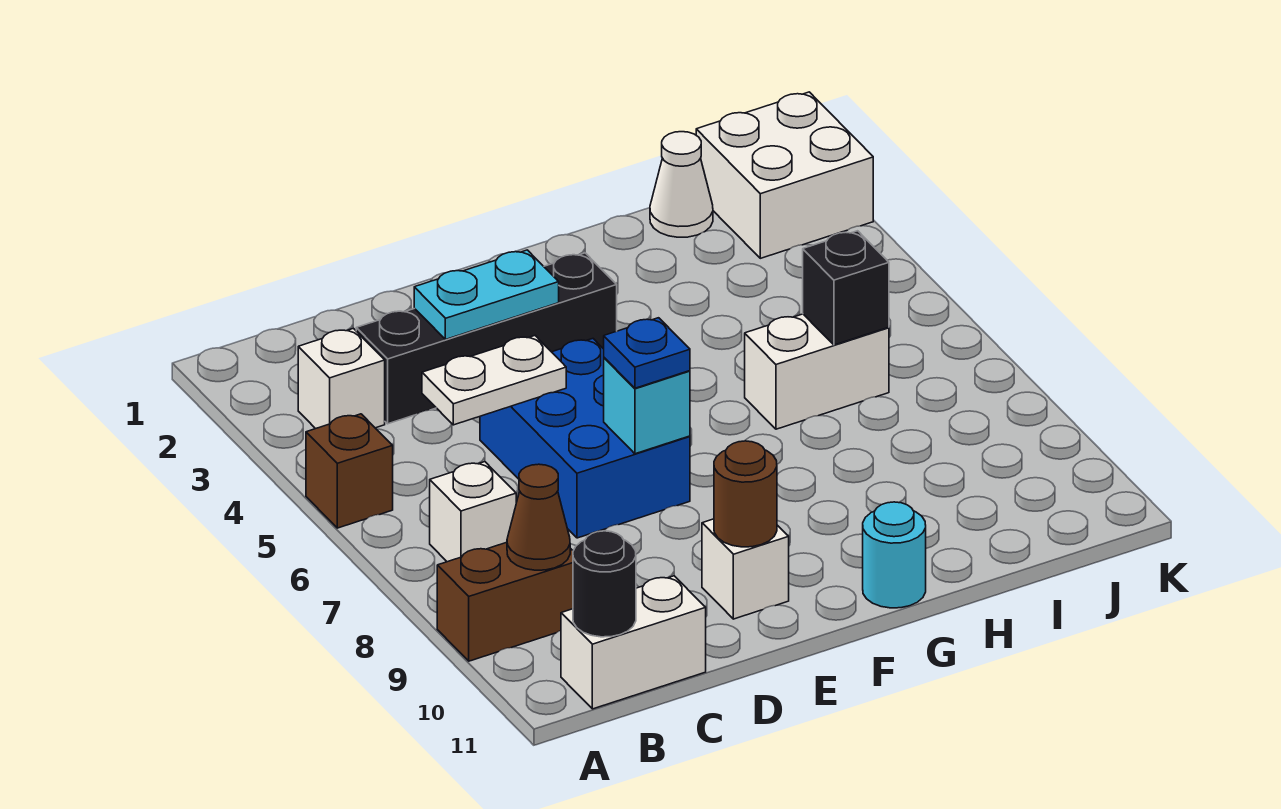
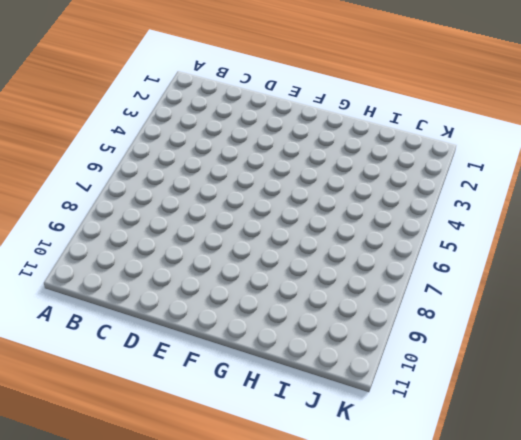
none -> brown 1x1 brick [306,414,393,528]
none -> brown 1x2 brick [437,542,573,661]
none -> white 1x1 brick [298,328,385,429]

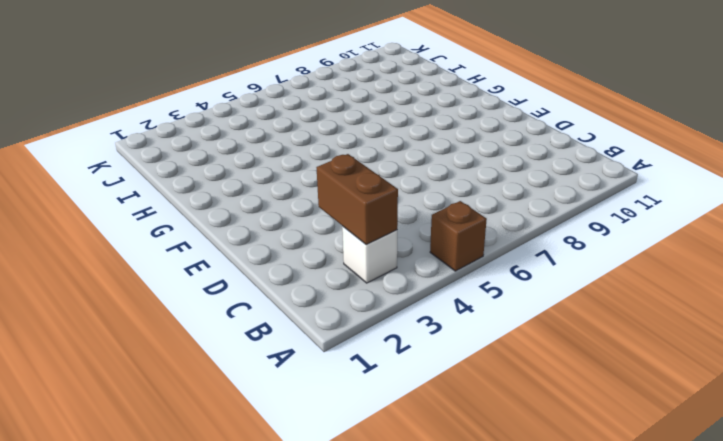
brown 1x2 brick [316,154,398,245] -> brown 1x2 brick moved to [437,542,573,661]
none -> white 1x1 brick [430,462,516,562]
none -> white 1x2 brick [561,576,706,709]
none -> black 1x4 brick [356,253,617,424]

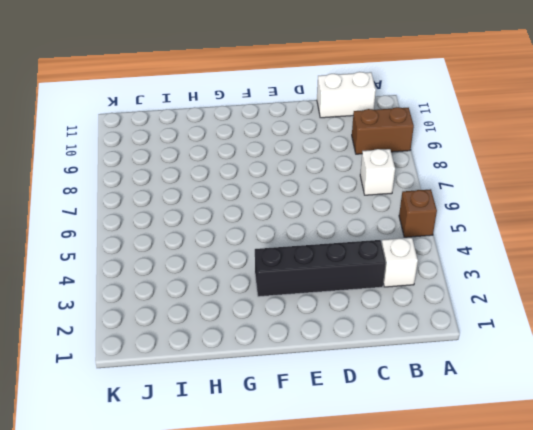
none -> blue 2x3 brick [480,339,690,538]
none -> white 1x1 brick [702,519,789,619]
none -> cyan 1x1 round brick [863,502,926,608]

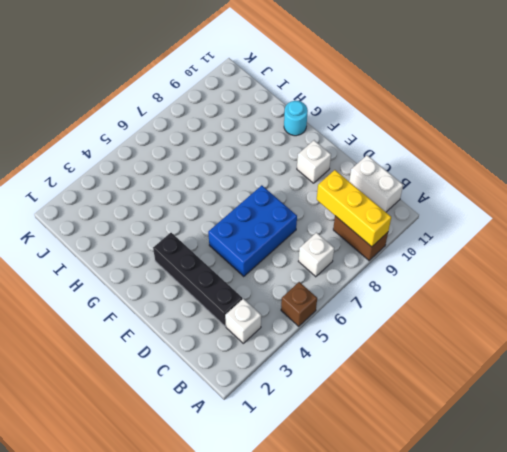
yellow 1x3 brick [317,170,391,247] -> brown 1x1 cone [507,464,570,570]
none -> white 1x2 brick [745,314,889,429]
none -> white 1x1 cone [650,132,713,237]
none -> white 2x2 brick [696,92,873,258]

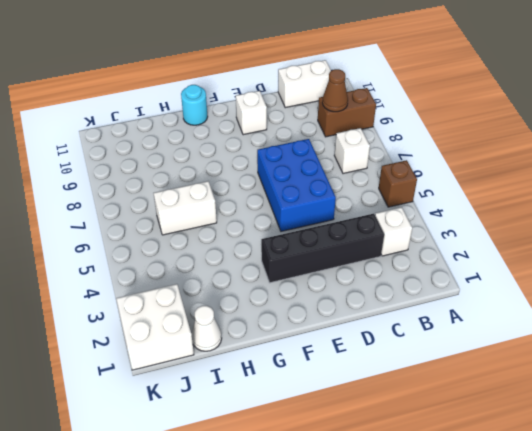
none -> black 1x1 round brick [573,531,636,637]
none -> white 1x2 plate [422,336,566,425]
none -> cyan 1x2 plate [414,250,559,340]

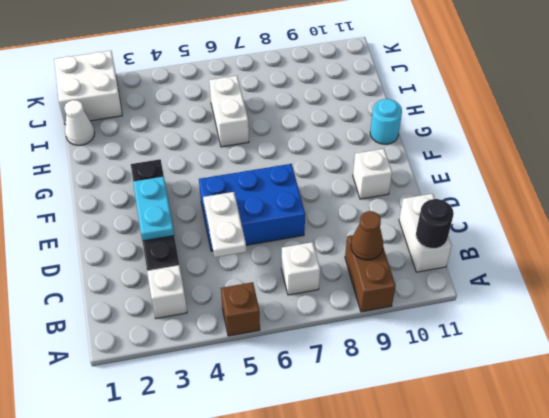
none -> cyan 1x1 brick [604,358,690,454]
none -> brown 1x1 round brick [714,441,777,547]
none -> black 1x1 brick [803,231,889,345]

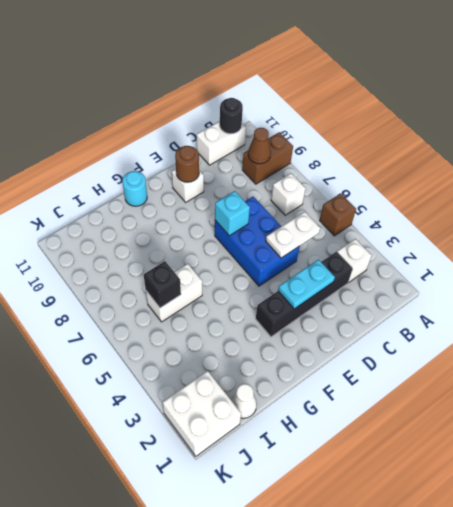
none -> blue 1x1 plate [604,318,690,388]

